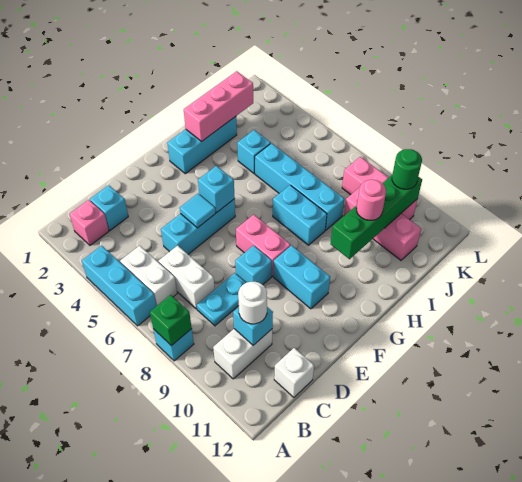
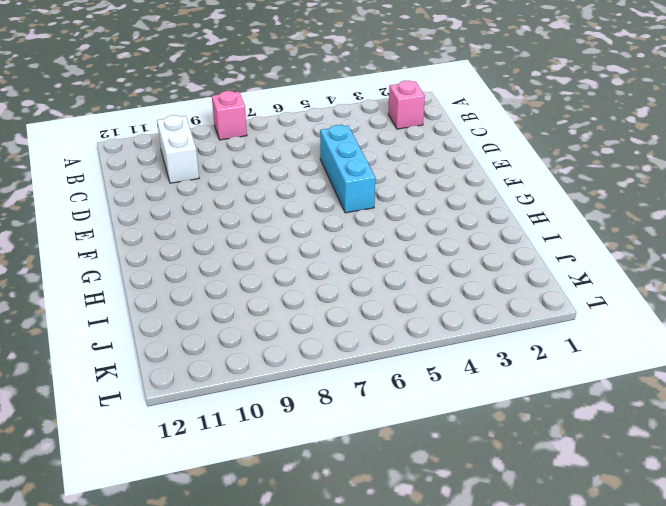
pink 1x1 brick [212,91,247,140] -> cyan 1x1 brick [153,329,194,361]
none -> cyan 1x3 brick [82,246,156,326]
none -> white 1x2 brick [120,246,177,306]
none -> cyan 1x1 brick [90,185,128,230]

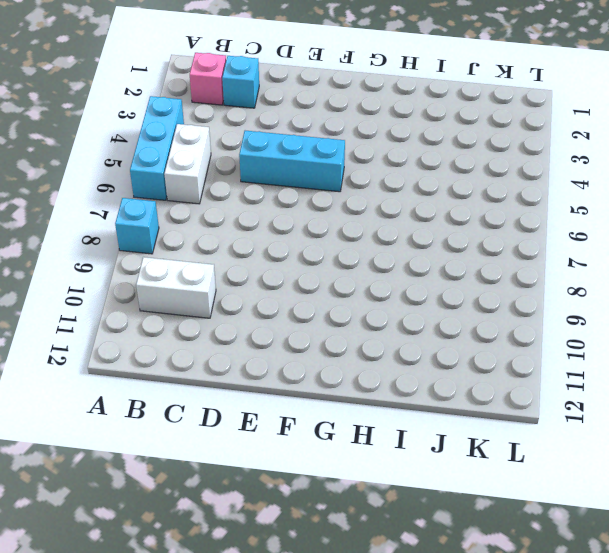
none -> white 1x2 brick [159,246,215,309]
none -> cyan 1x2 plate [197,273,246,326]
none -> white 1x1 brick [274,348,314,397]

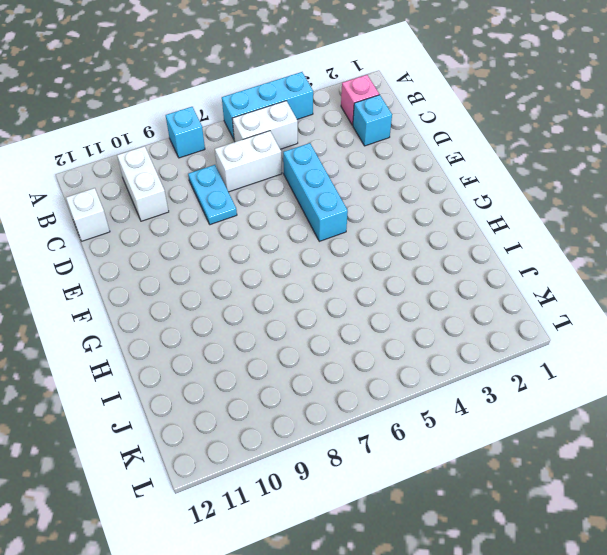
none -> cyan 1x1 brick [235,245,272,285]
none -> pink 1x2 brick [236,215,291,276]
none -> cyan 1x2 brick [273,245,330,309]

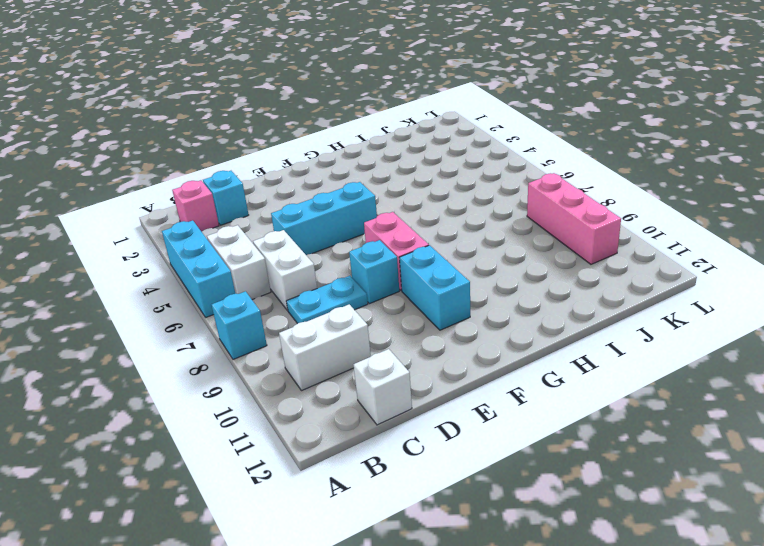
none -> cyan 1x3 brick [167,117,237,174]
none -> cyan 1x2 brick [273,185,327,245]
none -> cyan 1x1 brick [237,130,271,174]

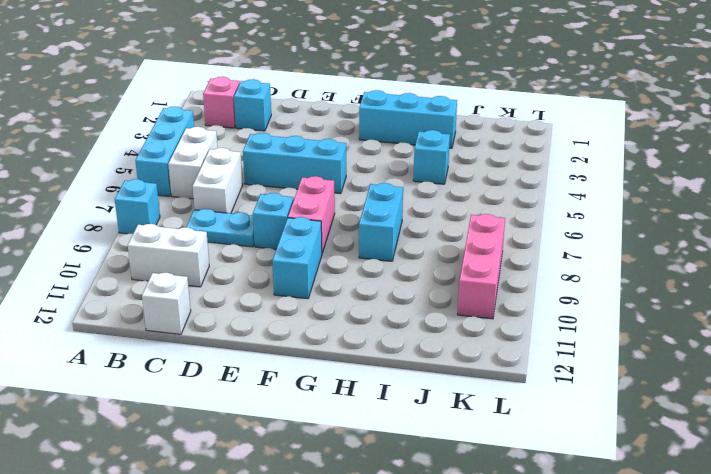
none -> cyan 1x4 brick [255,143,344,230]
none -> pink 1x3 brick [344,187,421,260]
none -> green 1x1 brick [150,295,192,346]

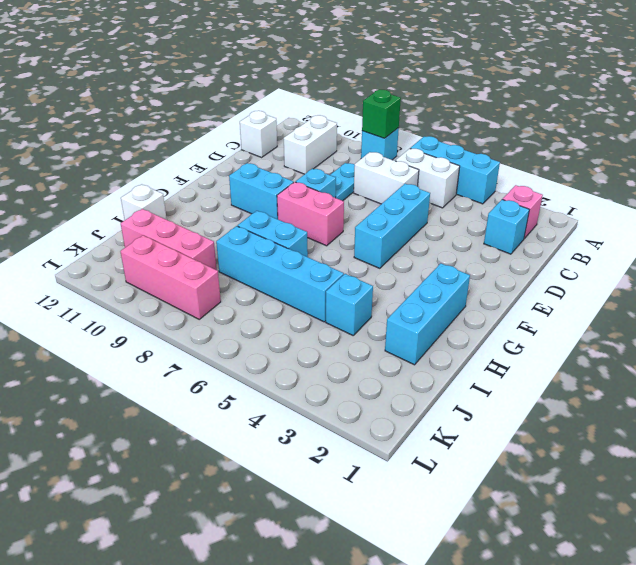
white 1x1 brick [121,184,167,220] -> none
none -> cyan 1x1 brick [233,307,273,345]
none -> cyan 1x1 tile [180,194,216,228]
none -> cyan 1x1 brick [198,166,235,212]

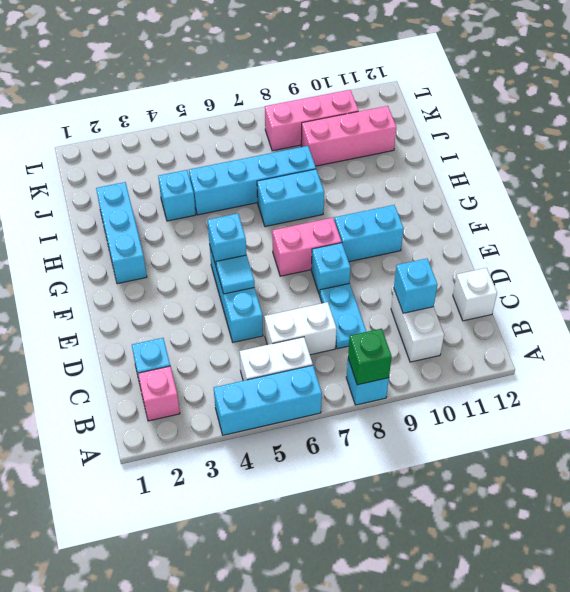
none -> pink 1x3 brick [184,71,253,141]
none -> green 1x4 brick [331,175,422,259]
none -> white 1x1 round brick [238,282,267,324]

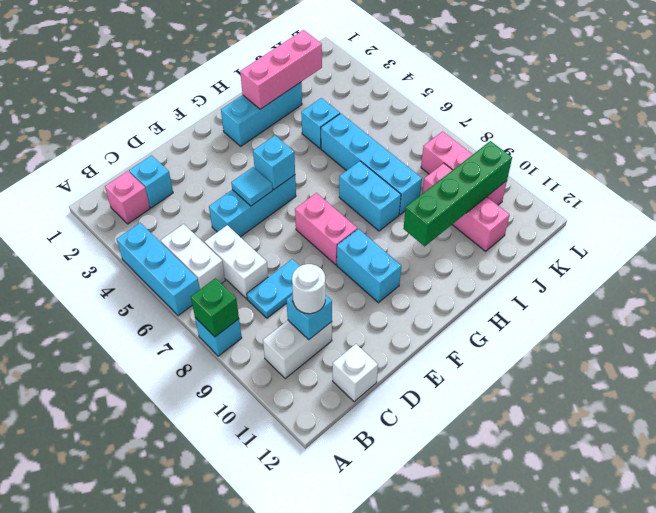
none -> cyan 1x1 brick [235,245,272,285]
none -> pink 1x1 round brick [356,180,386,220]
none -> green 1x1 round brick [392,149,422,189]

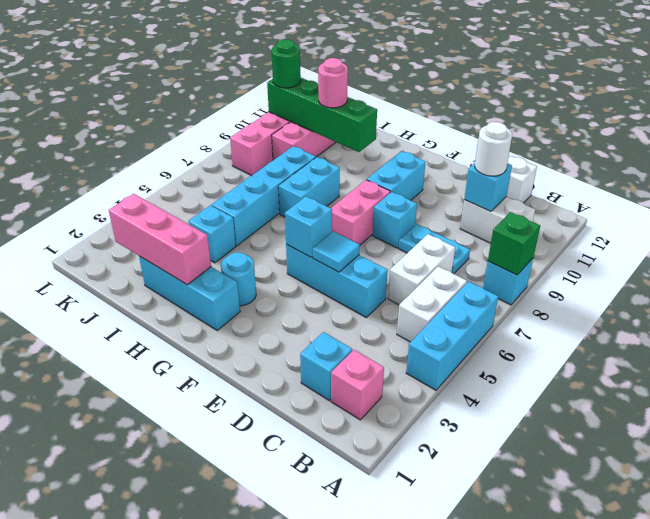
cyan 1x1 round brick [221,252,256,306] -> none

